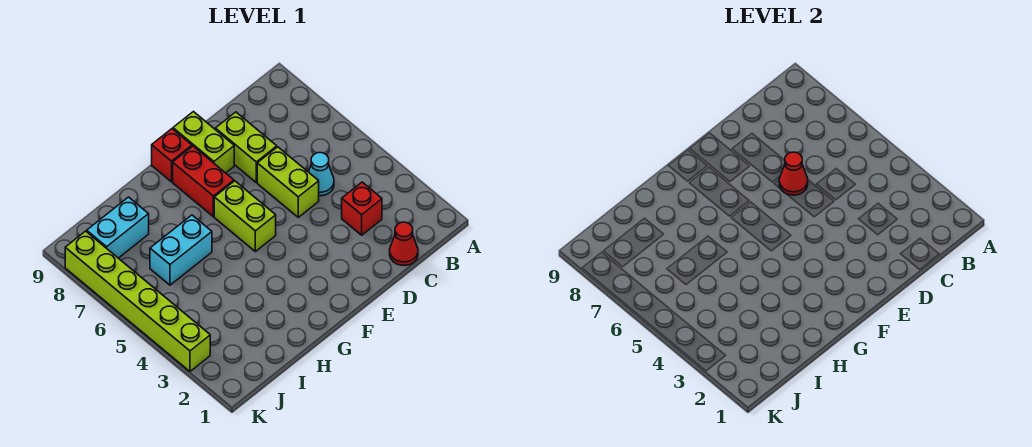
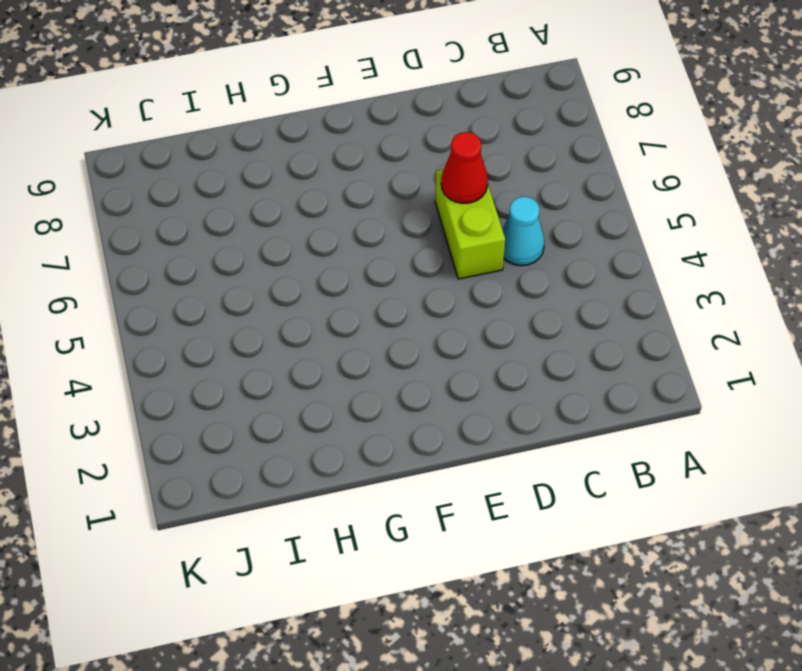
none -> red 1x1 cone [390,222,418,265]
none -> red 1x1 brick [342,182,382,235]
none -> lime 1x2 brick [215,112,277,182]

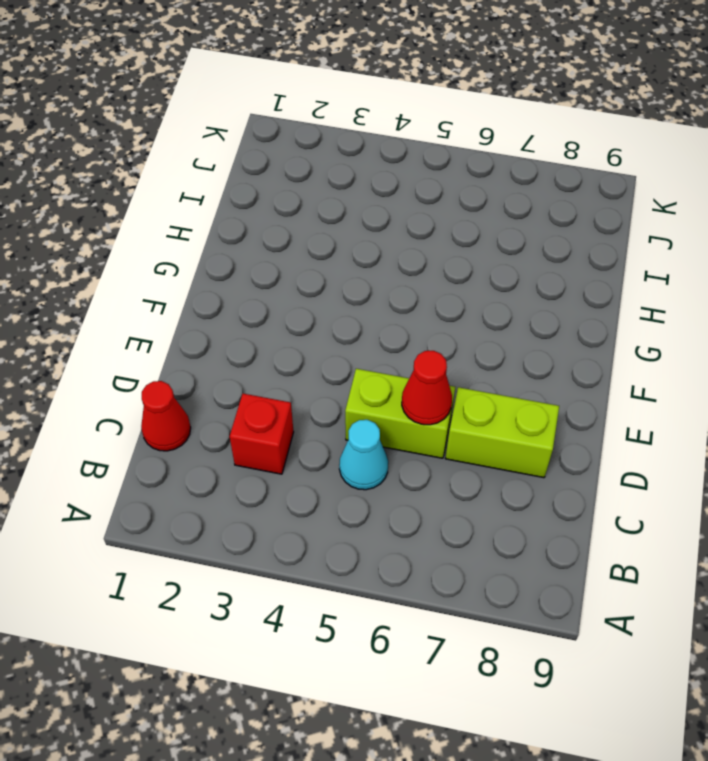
none -> lime 1x2 brick [173,112,234,173]
none -> lime 1x2 brick [214,181,276,251]
none -> red 1x2 brick [173,146,234,217]

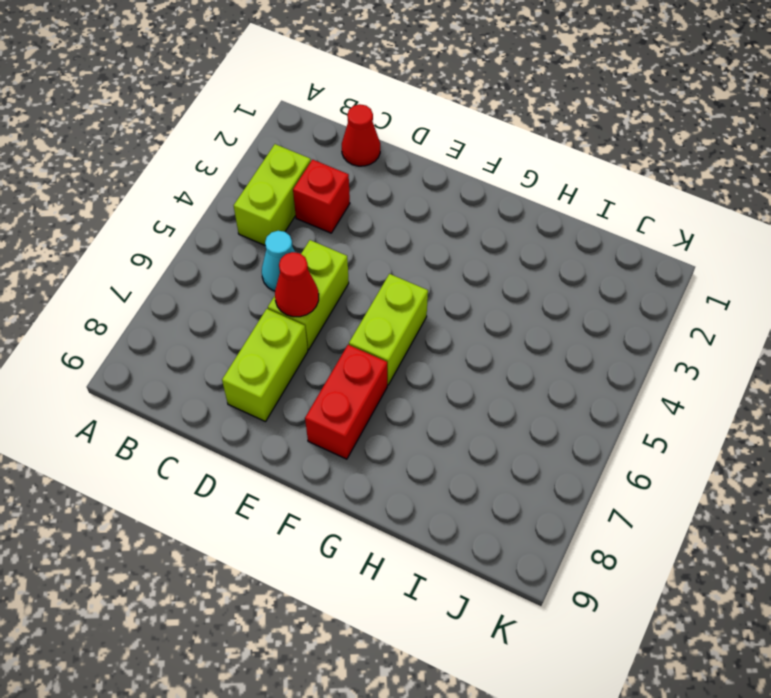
lime 1x2 brick [234,144,311,245] -> lime 1x2 brick moved to [173,112,234,173]
none -> red 1x1 brick [152,129,192,182]
none -> cyan 1x2 brick [150,215,212,285]
none -> cyan 1x2 brick [87,197,149,258]

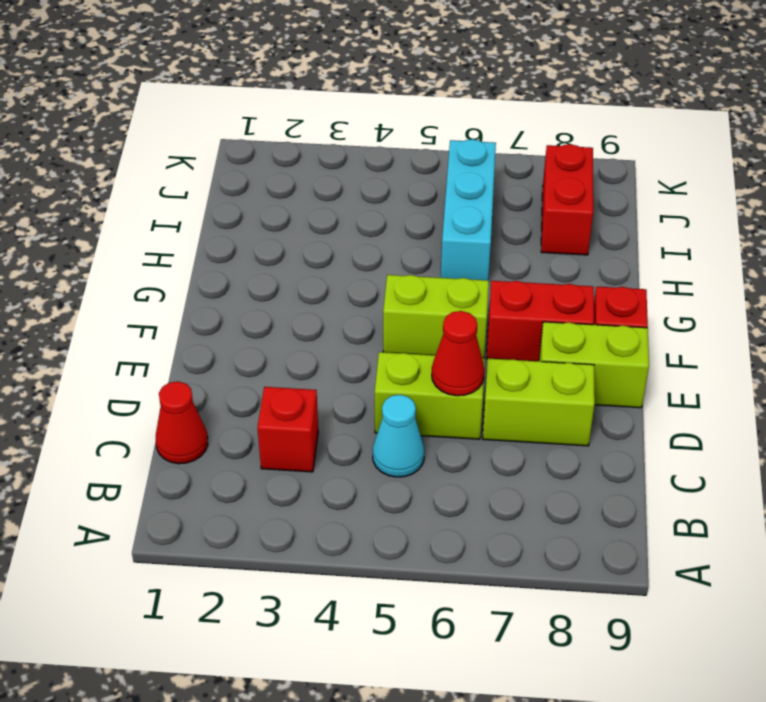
cyan 1x3 brick [441,139,496,280] -> cyan 1x2 brick [150,215,212,285]
red 1x2 brick [541,144,593,255] -> cyan 1x2 brick [87,197,149,258]
none -> lime 1x6 brick [65,231,210,371]

